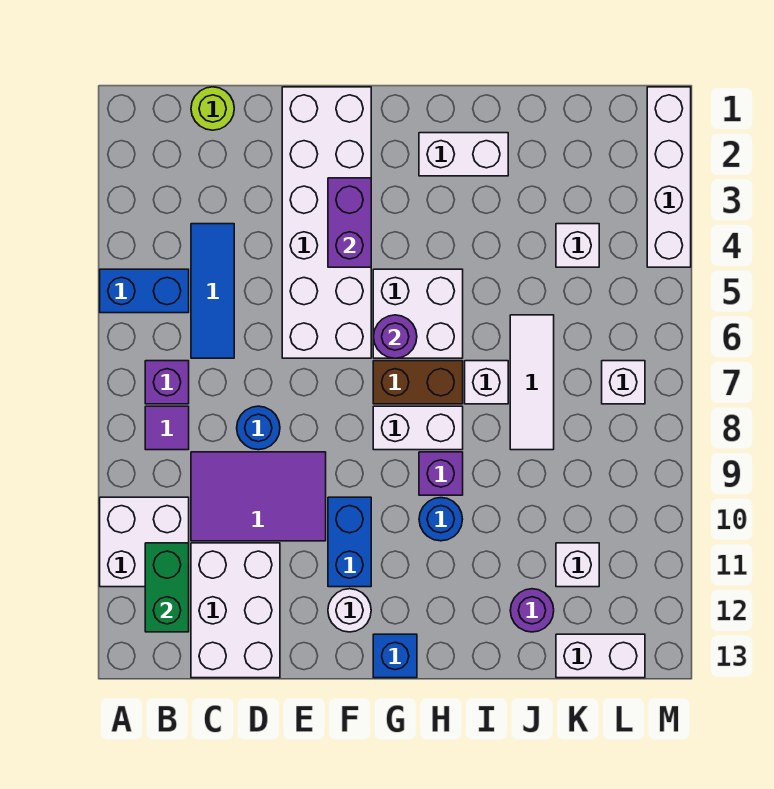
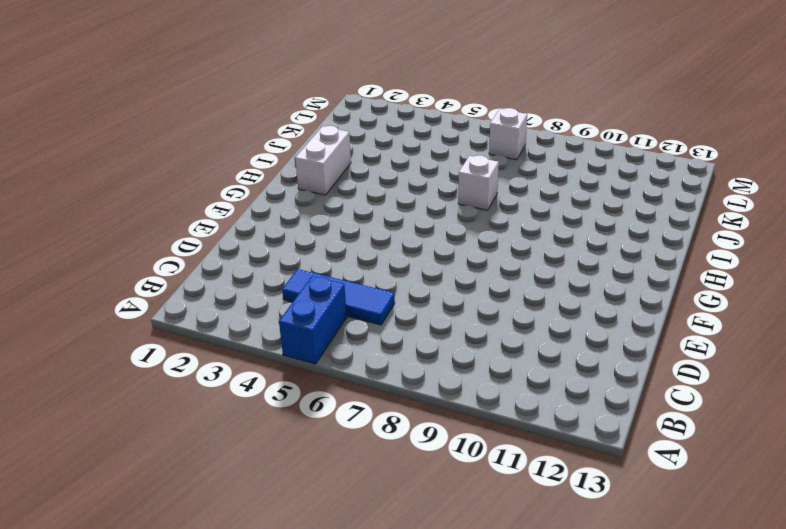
none -> white 2x2 brick [100,497,189,587]
none -> purple 1x1 brick [145,361,189,404]
none -> purple 1x1 tile [145,406,189,450]
none -> lime 1x1 round brick [191,87,234,130]

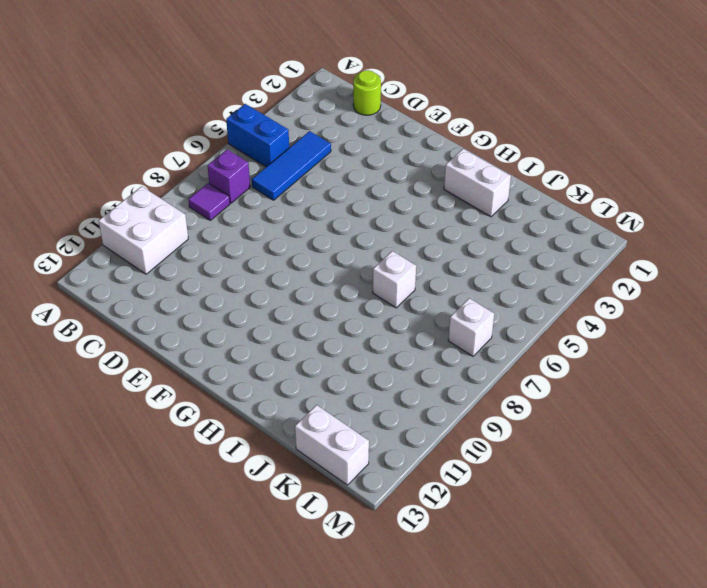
none -> purple 2x3 tile [191,452,326,541]
none -> white 2x3 brick [191,543,280,678]
none -> blue 1x1 round brick [237,406,280,450]
none -> white 2x6 brick [282,87,371,358]

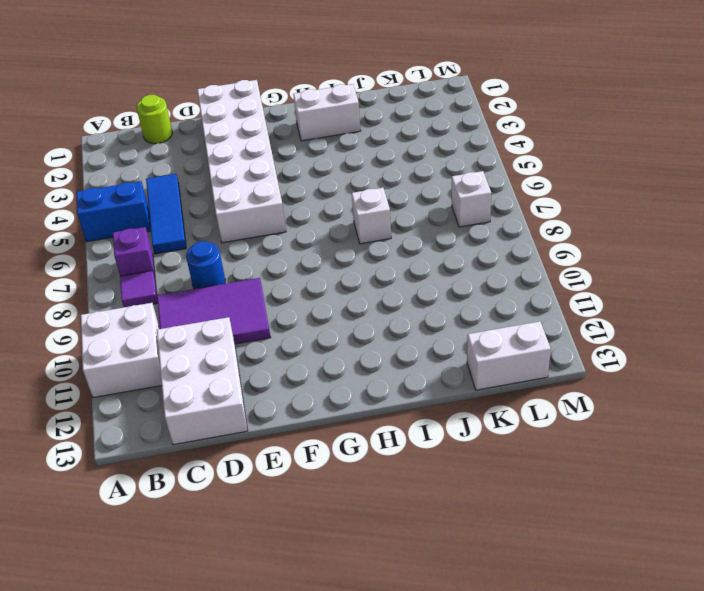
none -> blue 1x2 brick [328,497,371,587]
none -> white 1x1 round brick [328,589,371,632]
none -> white 2x2 brick [373,269,463,358]
none -> brown 1x2 brick [373,361,463,404]

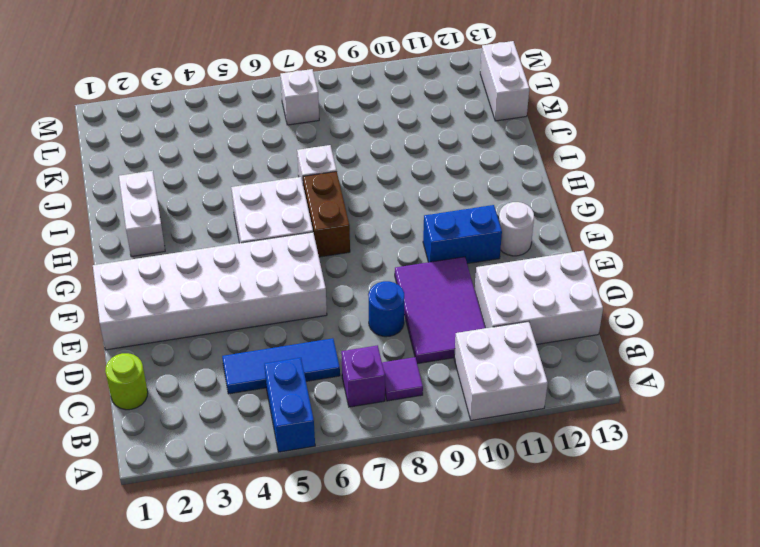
none -> white 1x2 brick [373,406,463,450]
none -> blue 1x1 brick [373,634,417,678]
none -> purple 1x1 brick [419,452,463,495]
none -> blue 1x1 round brick [419,498,463,541]

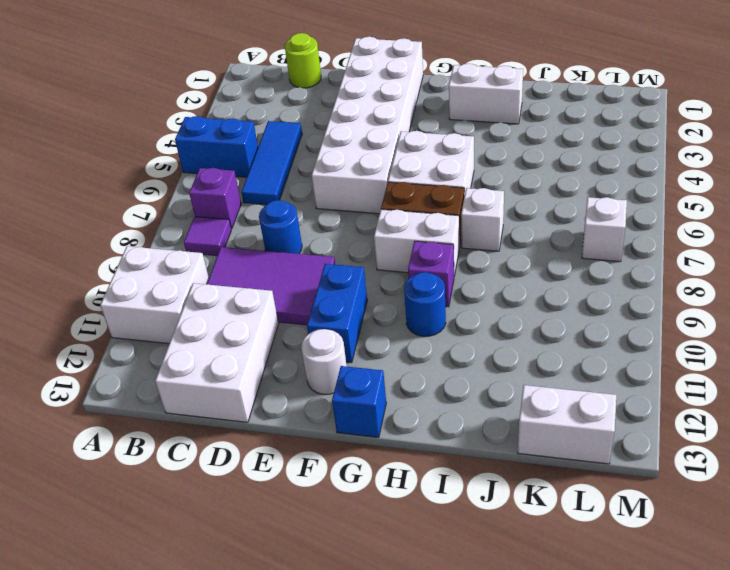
none -> white 1x3 tile [510,315,554,450]
none -> purple 1x1 round brick [510,589,554,632]
none -> white 1x1 brick [556,224,599,267]
none -> white 1x1 brick [556,543,599,587]

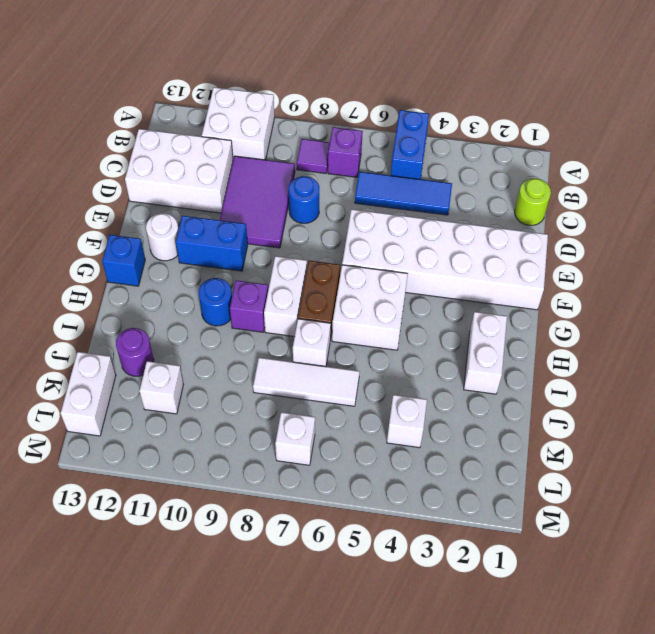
none -> white 1x4 brick [647,87,691,267]
none -> green 1x2 brick [145,543,189,632]
none -> purple 1x2 brick [328,178,371,267]
none -> purple 1x1 round brick [374,315,417,358]

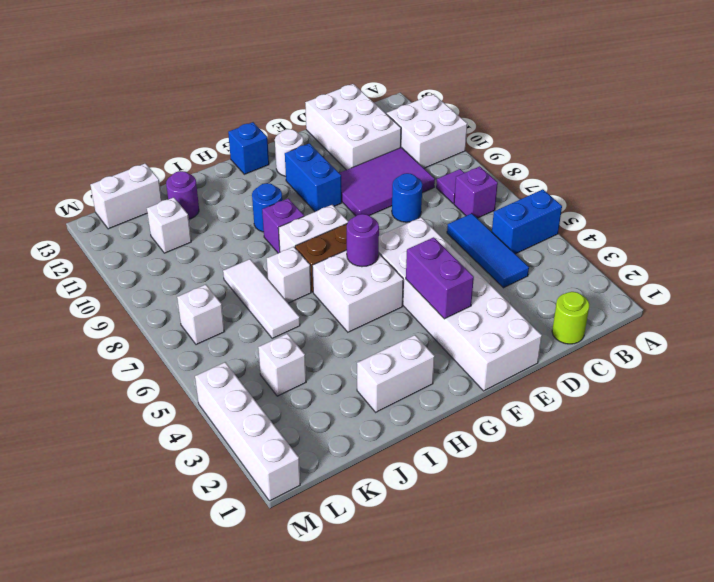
none -> green 1x2 brick [145,543,189,632]

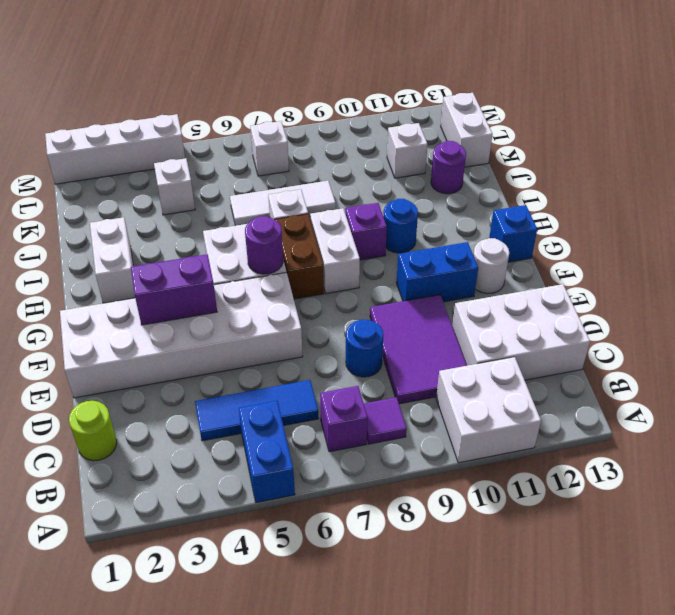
none -> green 1x2 brick [145,543,189,632]

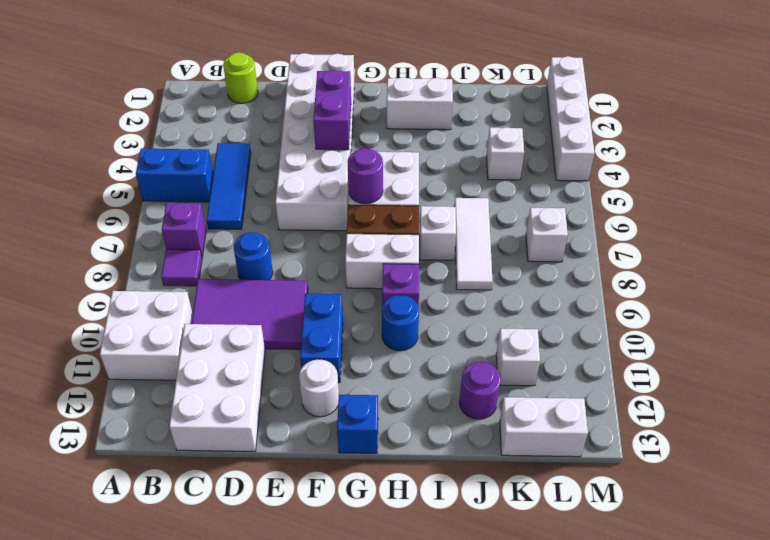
none -> green 1x2 brick [145,543,189,632]

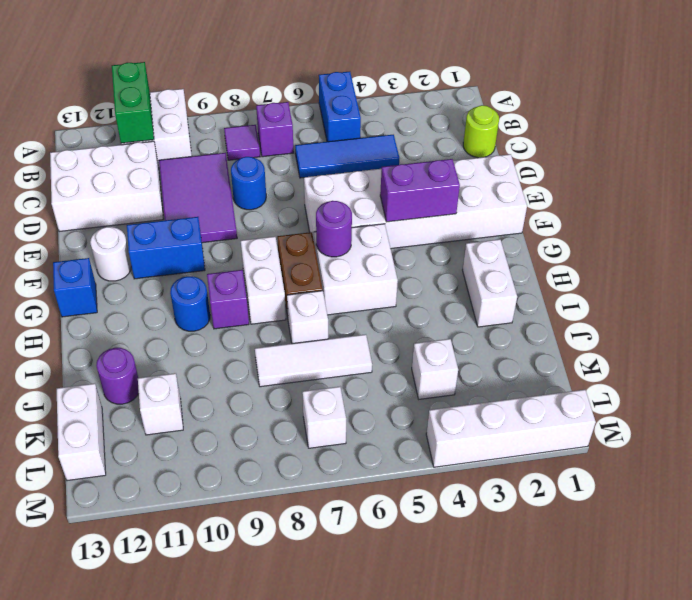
green 1x2 brick [112,62,154,143] -> green 1x2 brick turned to [145,543,189,632]

